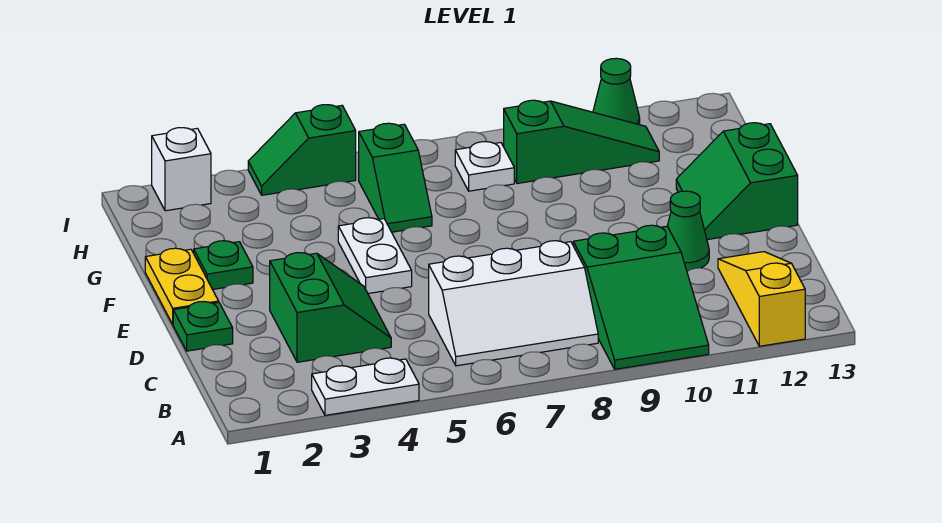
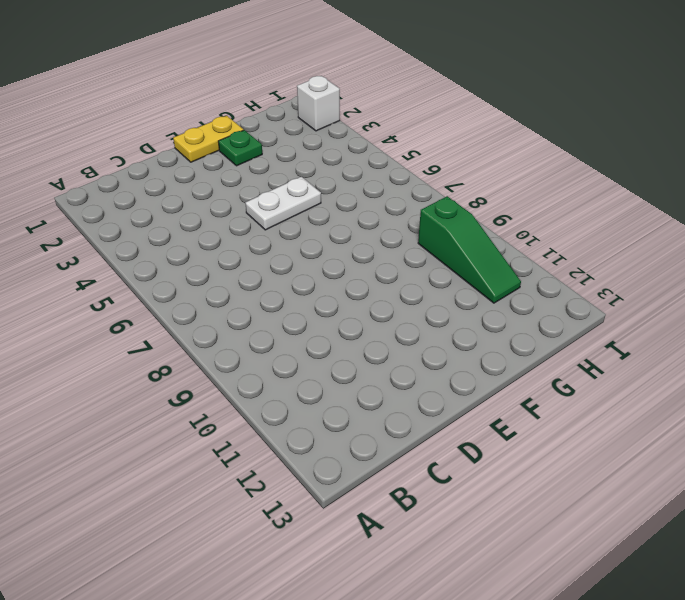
none -> white 1x2 plate [312,358,419,415]
none -> green 2x3 slope [573,225,709,369]
none -> yellow 1x3 slope [718,252,805,346]

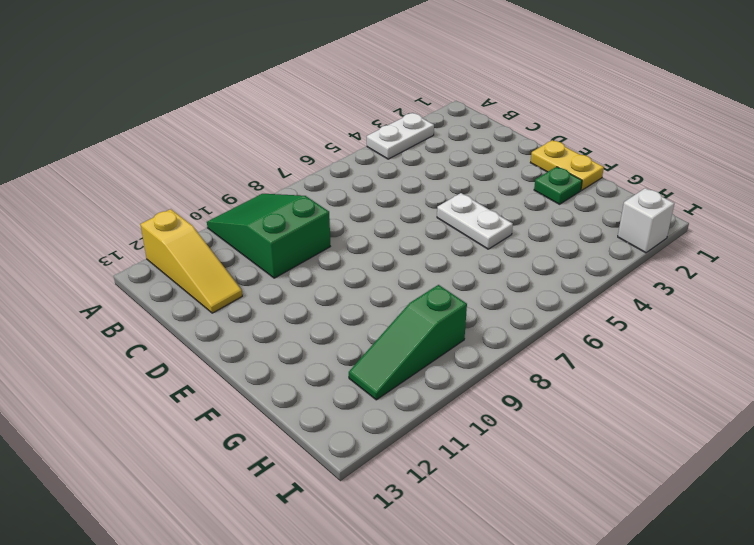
none -> white 2x3 slope [429,241,598,366]
none -> green 2x2 slope [270,253,391,362]
none -> green 1x1 plate [173,302,233,351]

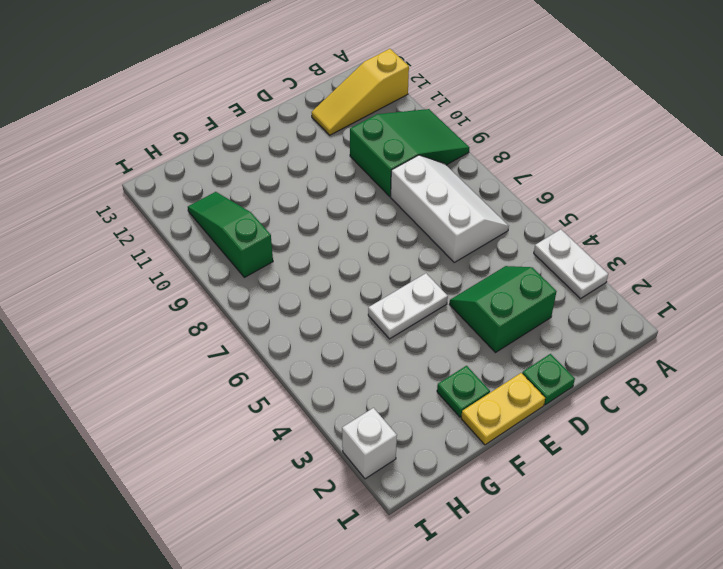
none -> green 1x1 cone [668,191,709,271]
none -> green 2x2 slope [676,123,798,240]
none -> green 1x2 slope [359,123,432,232]

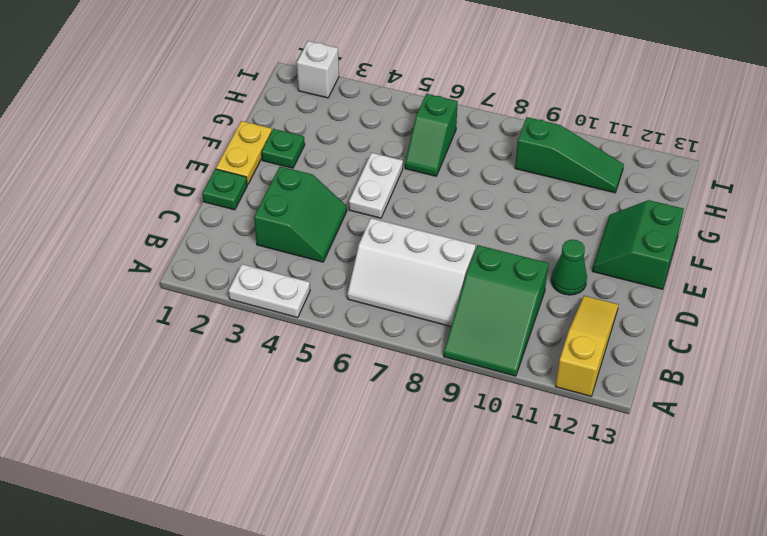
none -> white 1x1 plate [455,142,514,191]
none -> green 1x2 slope [248,105,356,195]
none -> green 1x1 cone [593,58,640,125]

